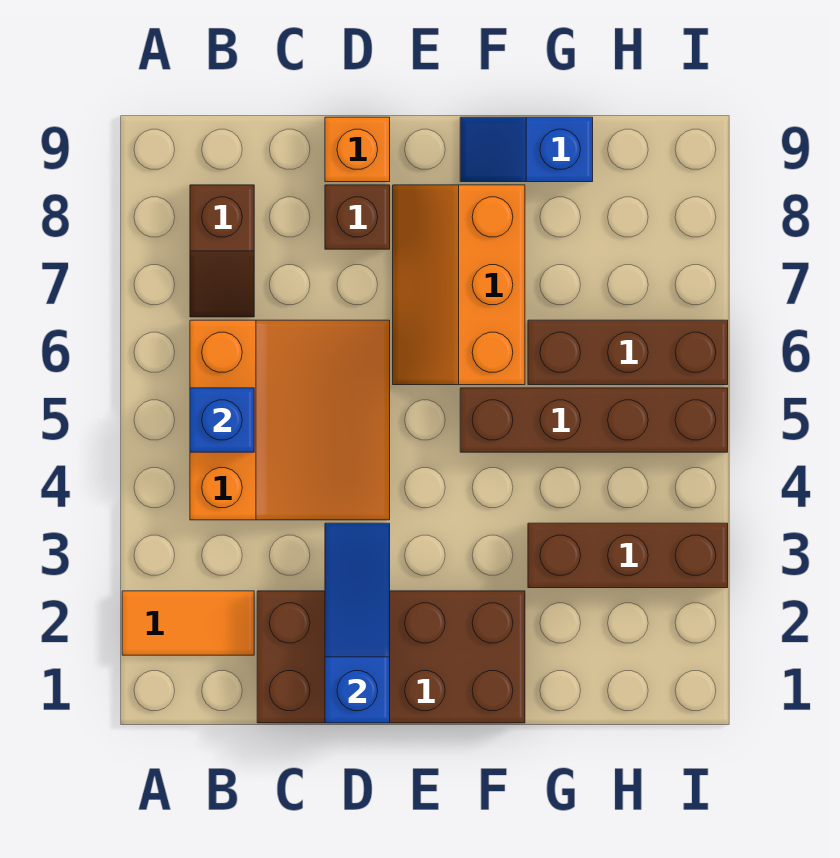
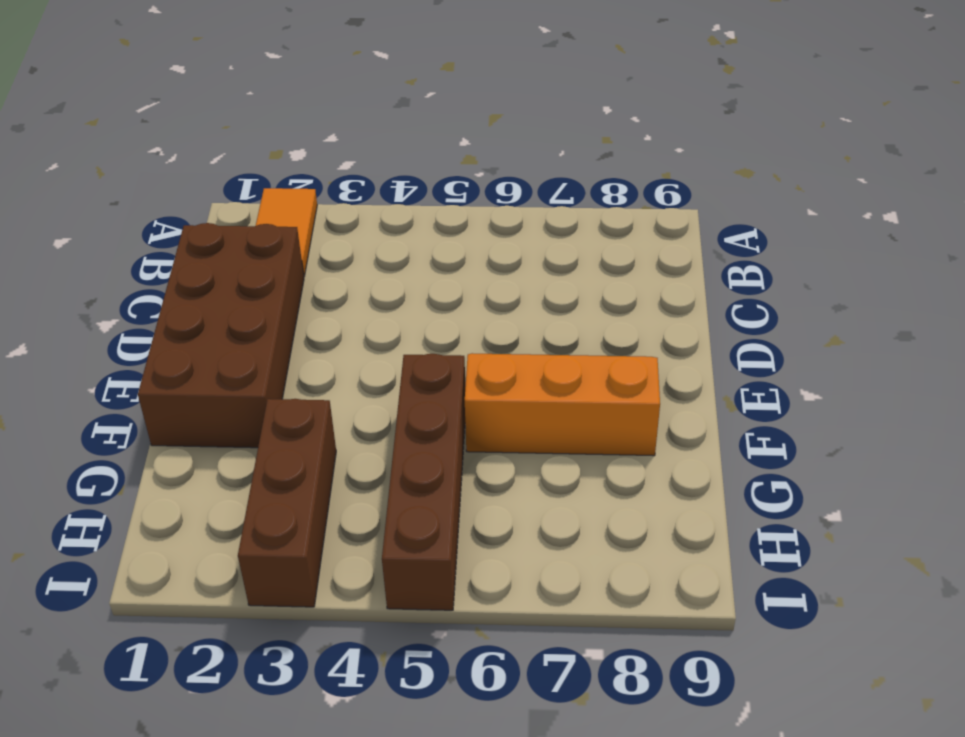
none -> orange 3x3 slope [190,320,390,520]
none -> brown 1x2 slope [190,185,254,317]
none -> brown 1x1 brick [325,185,390,249]

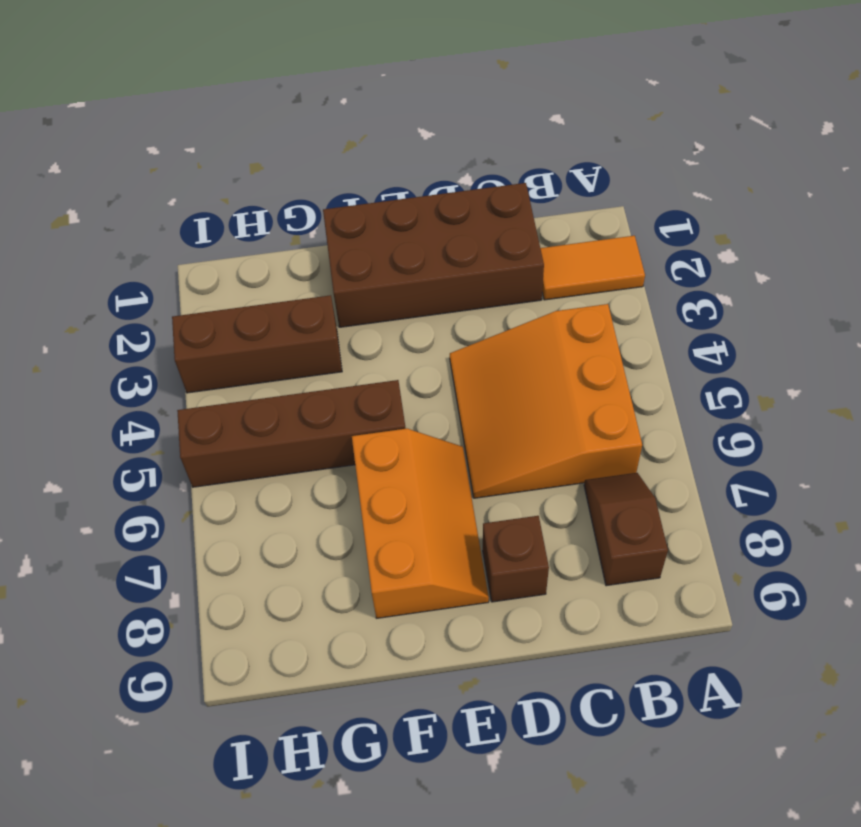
none -> orange 1x1 brick [325,117,390,182]
none -> blue 1x2 slope [460,117,593,182]
none -> brown 1x3 brick [528,320,728,385]

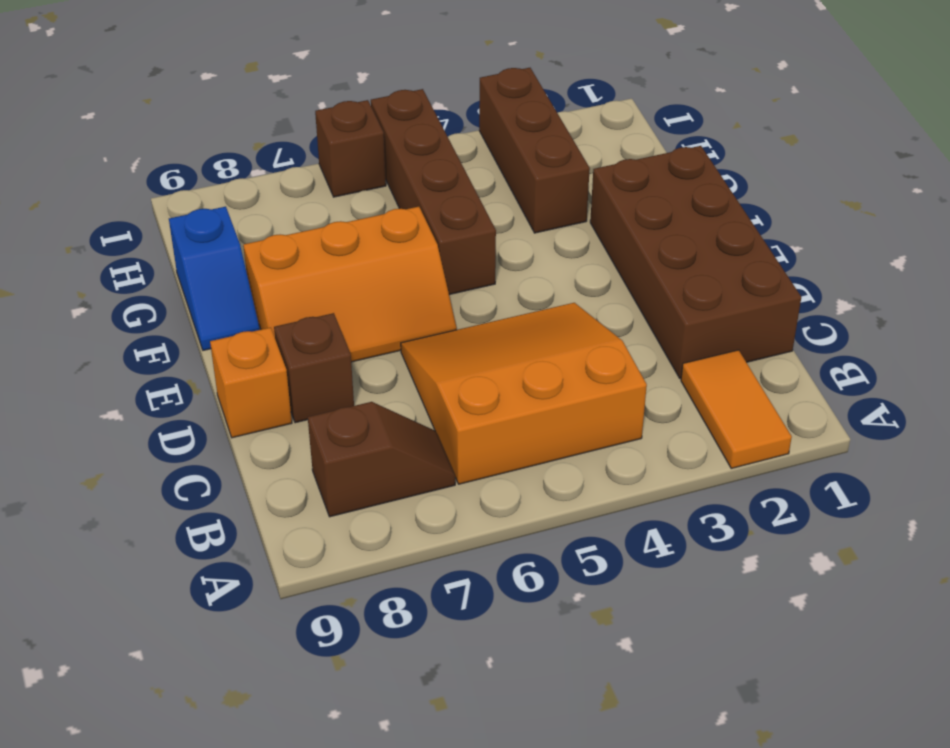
brown 1x1 brick [315,100,386,197] -> brown 1x3 brick [528,320,728,385]
none -> blue 1x1 brick [190,388,254,452]
none -> blue 1x3 slope [325,523,390,723]

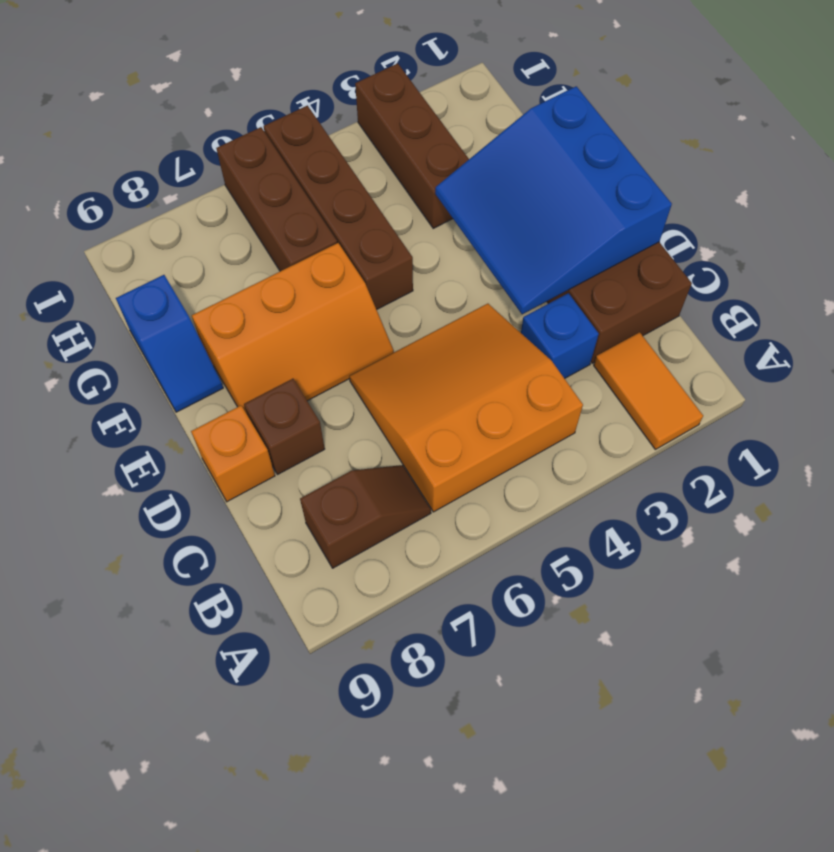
blue 1x1 brick [521,293,599,379] -> blue 1x1 brick moved to [190,388,254,452]
blue 3x3 slope [435,86,672,314] -> blue 1x3 slope [325,523,390,723]

